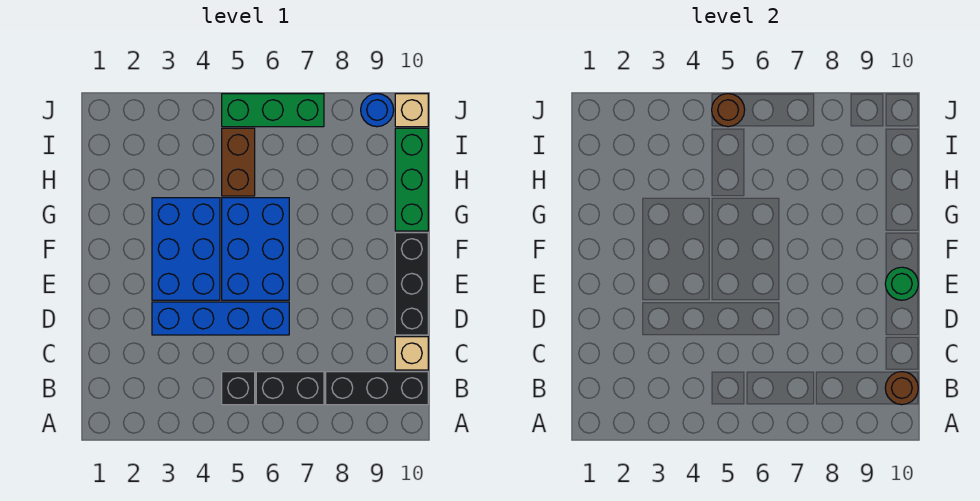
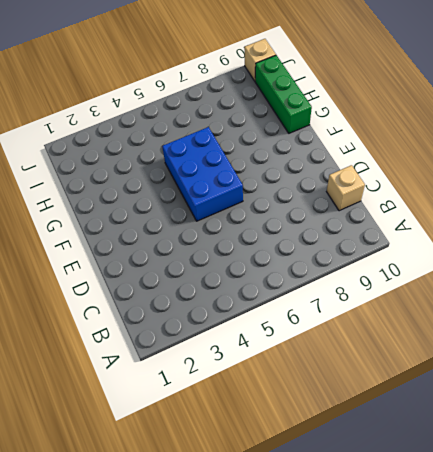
none -> black 1x1 brick [222,372,255,405]
none -> black 1x2 brick [256,372,324,405]
none -> black 1x3 brick [326,372,428,405]

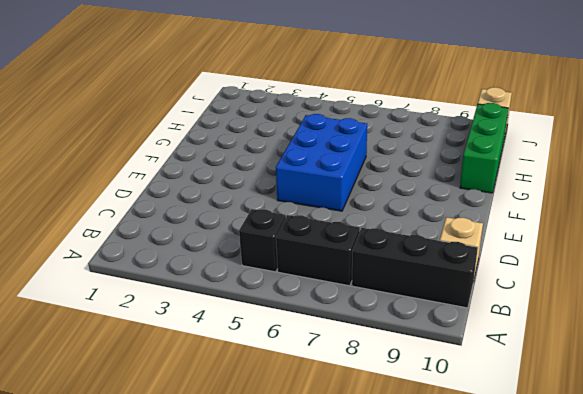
none -> blue 1x4 brick [152,302,289,335]
none -> black 1x3 brick [395,233,428,335]
none -> blue 2x3 brick [152,198,220,300]

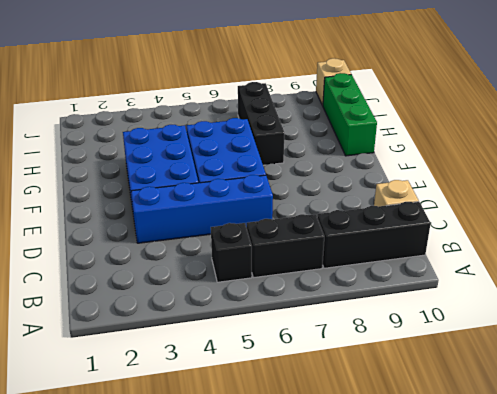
black 1x3 brick [238,82,284,165] -> black 1x3 brick moved to [395,233,428,335]
none -> brown 1x2 brick [222,128,255,196]
none -> green 1x3 brick [222,94,324,127]
none -> blue 1x1 round brick [361,94,394,127]

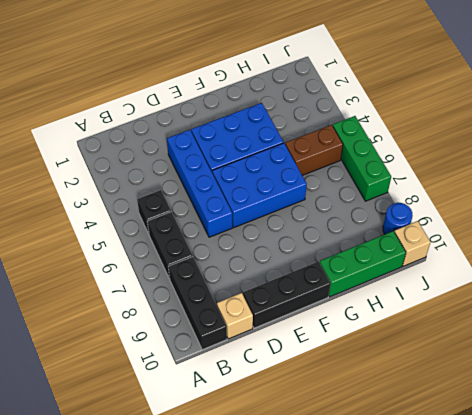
none -> brown 1x1 round brick [885,372,918,405]
none -> green 1x1 round brick [885,267,918,300]
none -> brown 1x1 round brick [712,94,745,127]

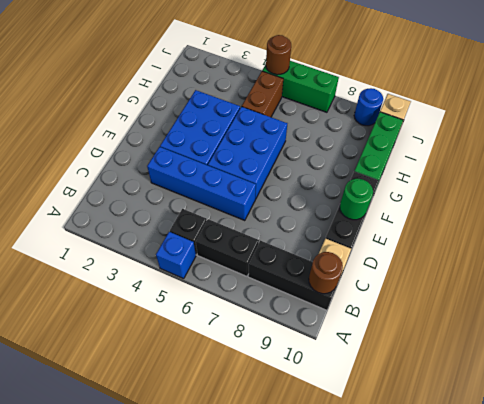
blue 1x1 brick [156,232,196,279] -> none

